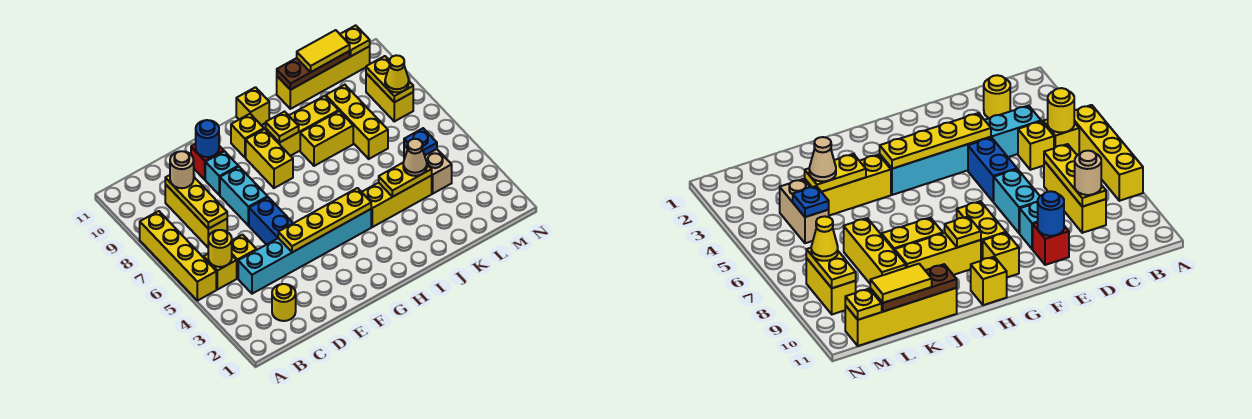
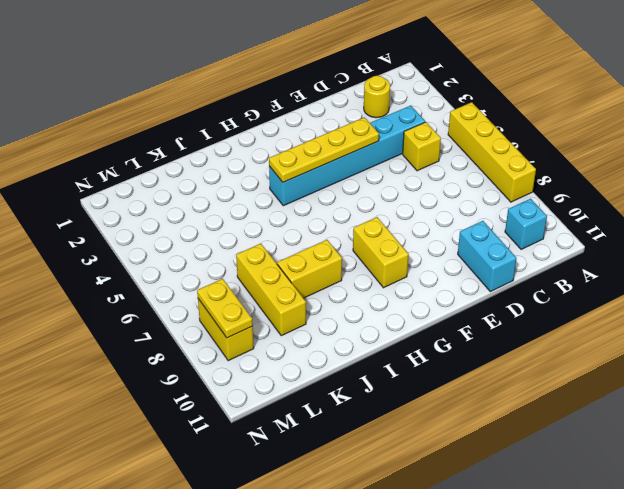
cyan 1x1 brick [505,199,547,249] -> cyan 1x1 brick moved to [205,151,238,195]
cyan 1x2 brick [458,221,516,292] -> cyan 1x2 brick moved to [220,167,268,226]
none -> yellow 1x1 brick [204,254,237,290]
none -> yellow 1x3 brick [165,184,227,247]
none -> blue 1x2 brick [249,197,293,245]
none -> red 1x1 brick [191,144,224,180]

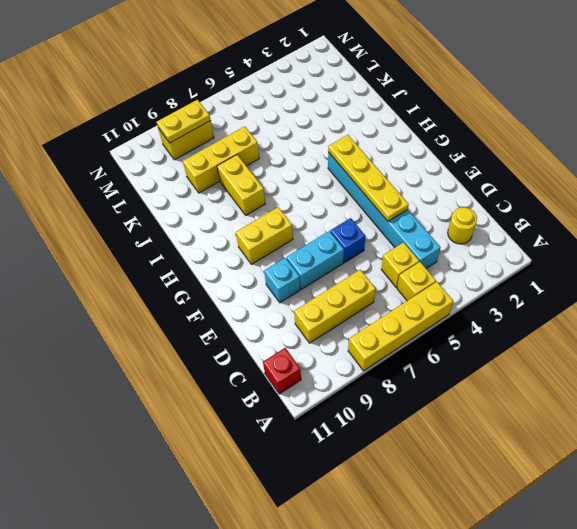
red 1x1 brick [263,348,301,394] -> red 1x1 brick moved to [191,144,224,180]
blue 1x1 brick [330,218,365,263] -> blue 1x2 brick [249,197,293,245]
none -> yellow 1x1 brick [231,114,264,157]
none -> yellow 1x3 brick [266,96,339,156]
none -> yellow 1x1 brick [236,87,269,125]
none -> yellow 1x3 brick [362,176,432,227]

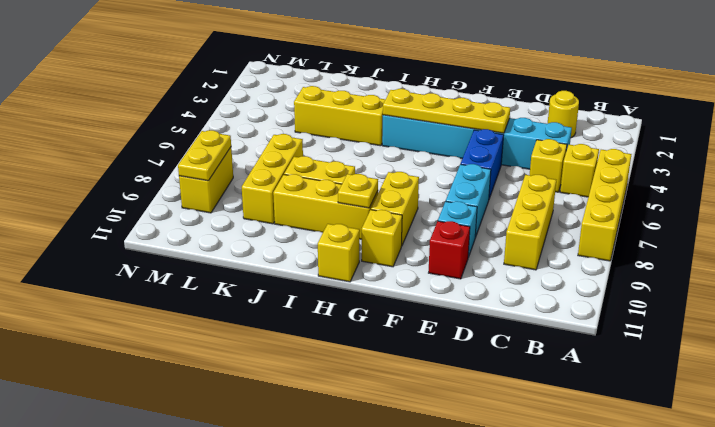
none -> yellow 1x4 brick [277,46,370,109]
none -> tan 1x2 brick [404,145,452,194]
none -> yellow 1x1 round brick [208,230,232,267]
none -> yellow 1x3 plate [165,175,227,229]

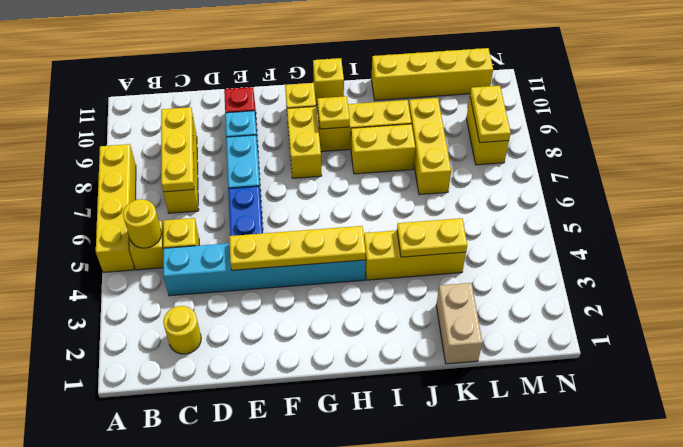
tan 1x2 brick [436,283,482,364] -> tan 1x2 brick moved to [404,145,452,194]
none -> blue 1x1 round brick [196,120,219,157]
none -> brown 1x3 plate [277,51,350,90]
none -> blue 1x1 plate [404,128,437,155]
none -> yellow 1x1 plate [340,25,370,56]

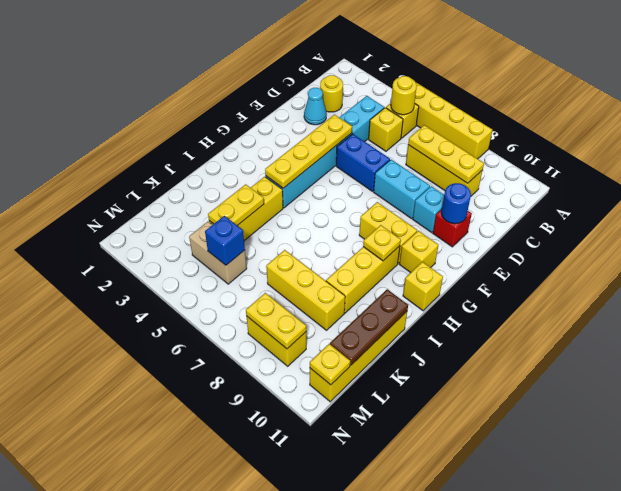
cyan 1x1 cone [304,88,327,125] -> none
blue 1x1 brick [205,216,245,265] -> blue 1x1 plate [404,128,437,155]
none -> yellow 1x2 brick [300,111,353,166]
none -> tan 1x1 round brick [170,151,194,188]
none -> tan 1x1 cone [403,139,427,176]
none -> yellow 1x2 tile [297,30,350,72]

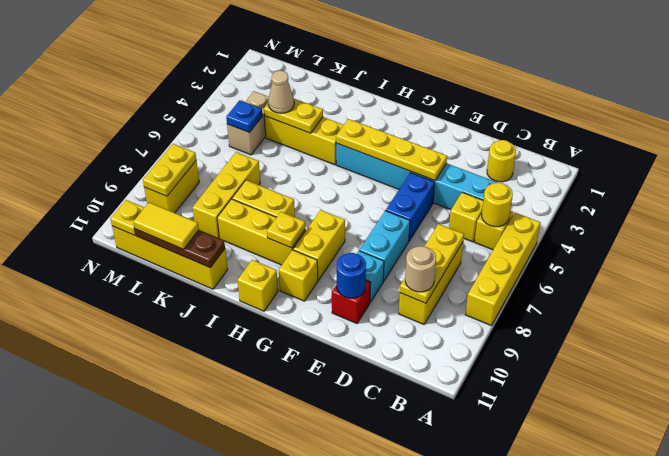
none -> yellow 1x1 cone [385,55,409,92]

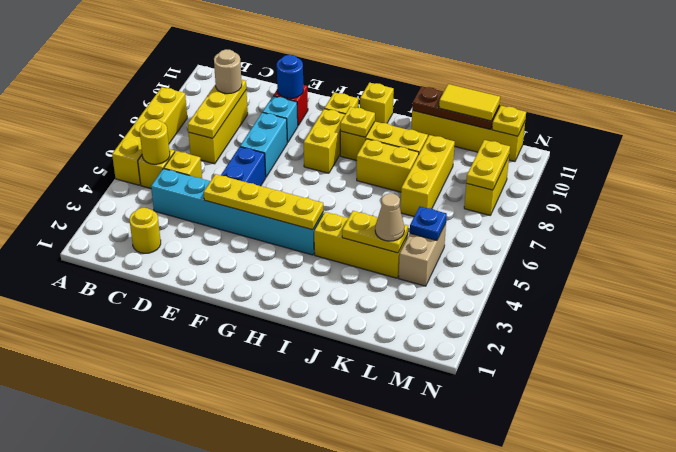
none -> yellow 1x1 cone [385,55,409,92]

